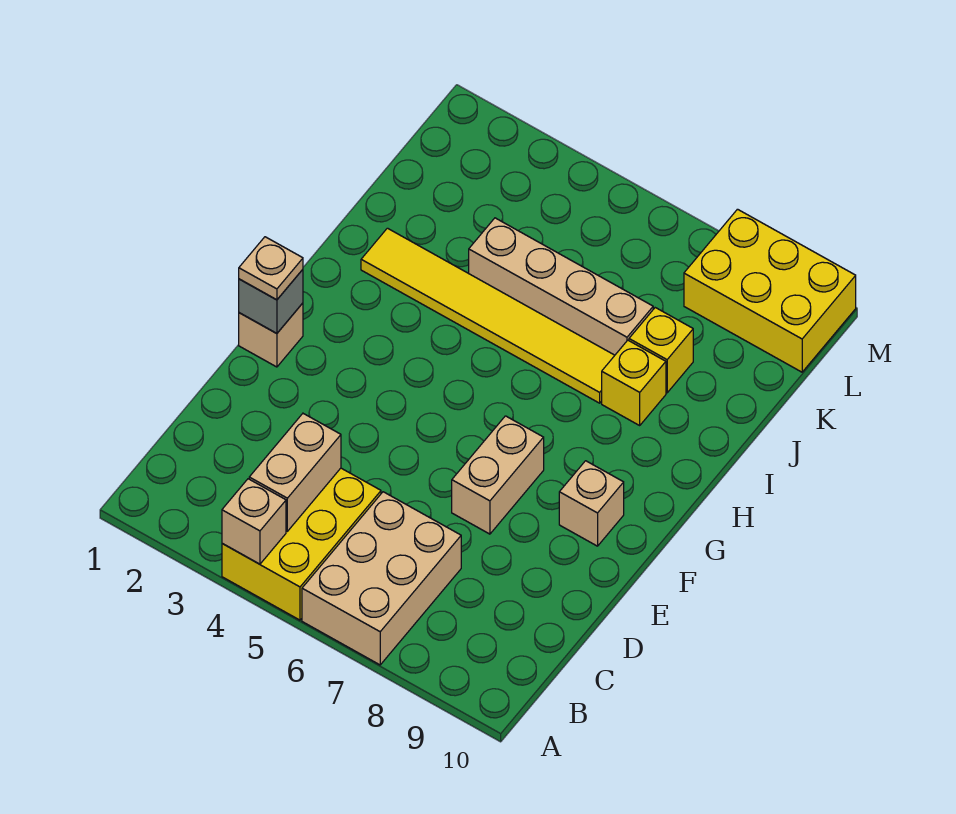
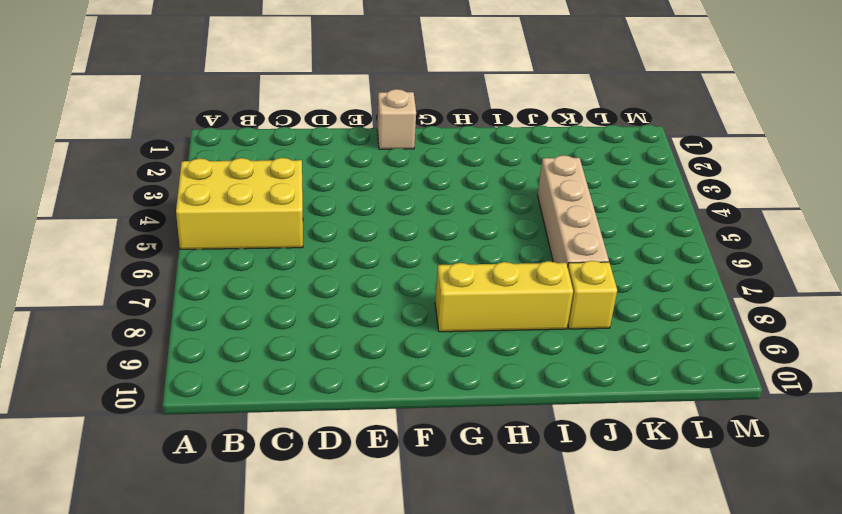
yellow 1x3 brick [435,261,573,332] -> yellow 1x1 brick [602,340,666,425]
none -> tan 2x3 brick [302,492,461,665]
none -> tan 1x2 brick [452,416,544,534]
none -> tan 1x1 brick [559,461,624,546]

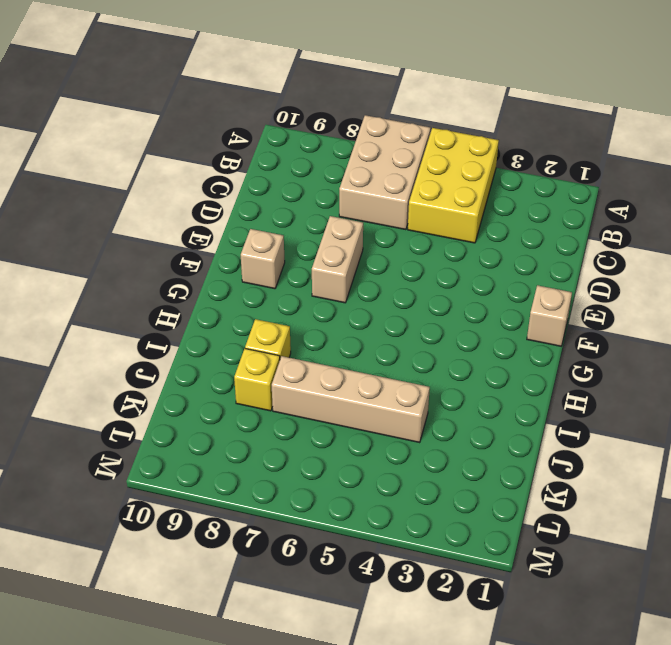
none -> yellow 1x6 tile [361,228,615,403]
none -> yellow 2x3 brick [684,209,856,372]
none -> tan 1x1 brick [222,479,286,564]

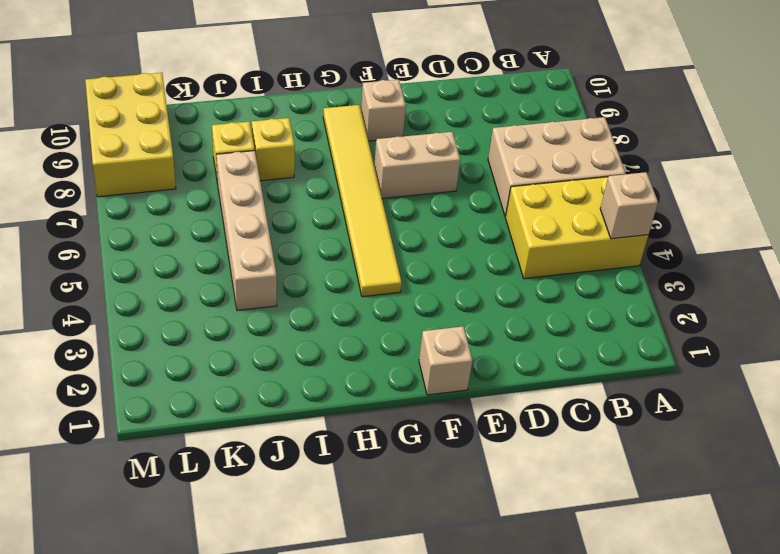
yellow 1x6 tile [323,105,402,297] -> yellow 1x6 tile moved to [361,228,615,403]
none -> tan 1x2 brick [249,414,341,531]
none -> grey 1x1 brick [239,270,303,333]
none -> tan 1x1 plate [239,237,303,300]

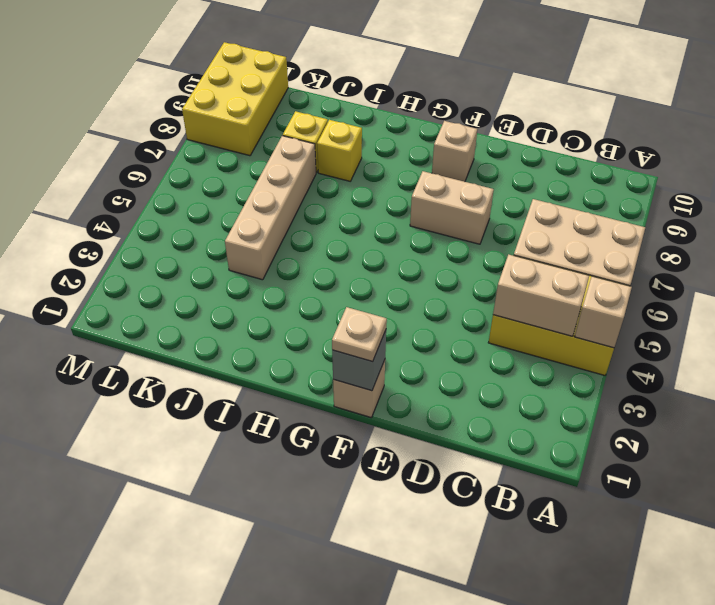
none -> yellow 1x6 tile [361,228,615,403]

